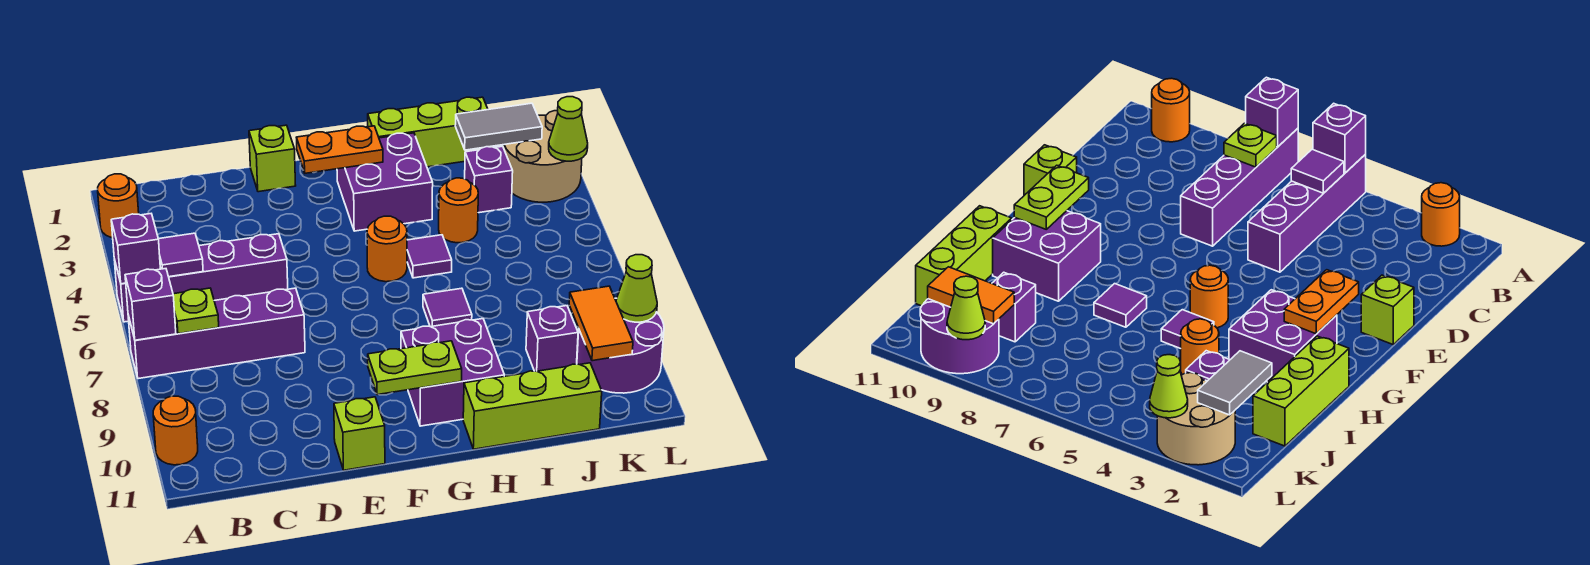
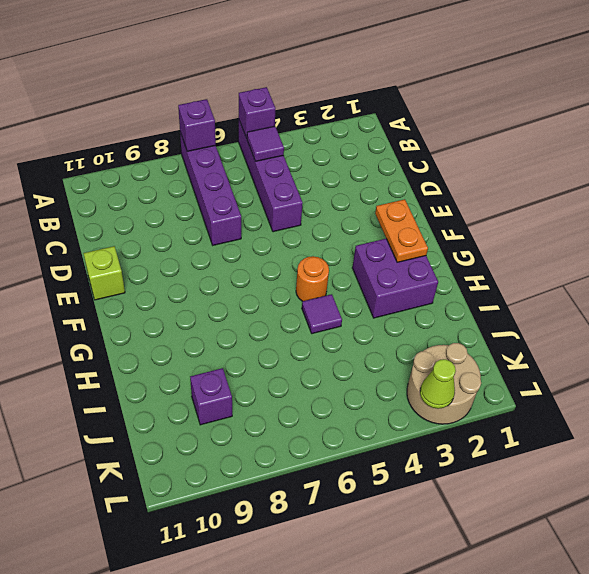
none -> orange 1x1 round brick [98,174,139,238]
none -> orange 1x1 round brick [153,396,198,465]
none -> lime 1x1 brick [249,125,296,192]

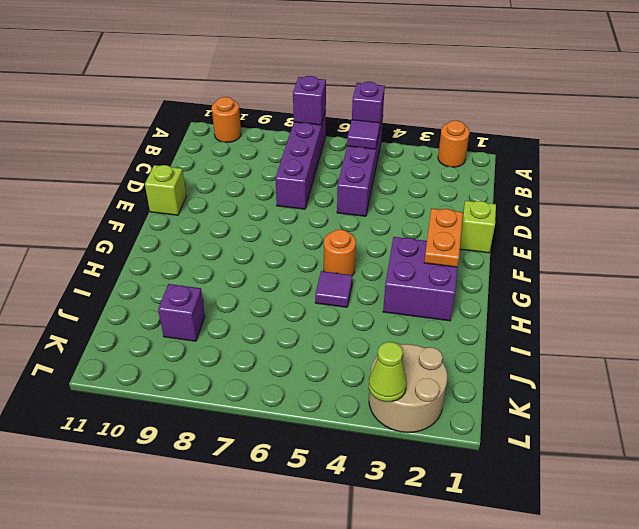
none -> purple 2x2 brick [401,319,504,426]
none -> lime 1x3 brick [368,97,492,167]
none -> purple 1x1 tile [423,288,472,327]

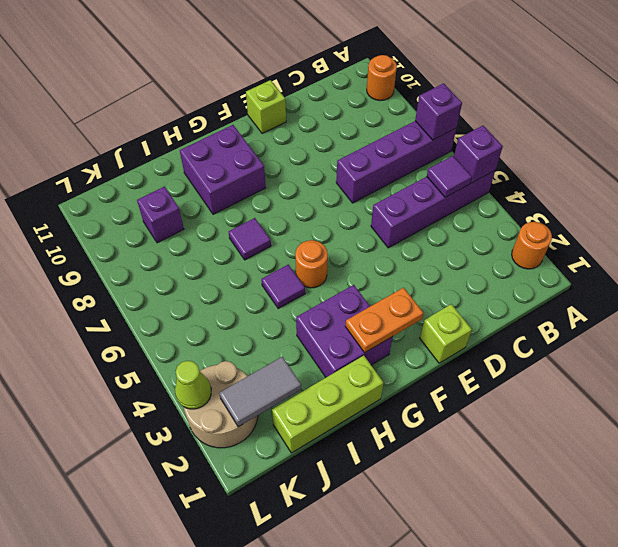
none -> lime 1x3 brick [463,363,602,449]
none -> orange 1x1 round brick [439,178,478,243]
none -> purple 1x1 brick [465,146,513,213]

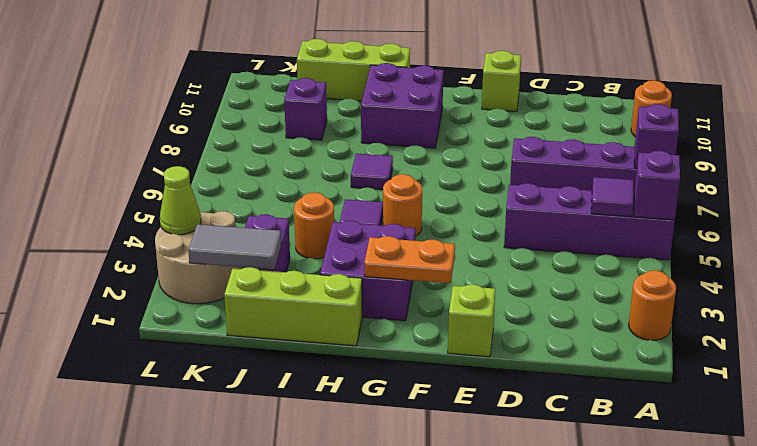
none -> purple 2x2 round brick [577,298,664,393]
none -> lime 1x1 plate [173,288,219,334]
none -> lime 1x2 plate [368,341,462,395]

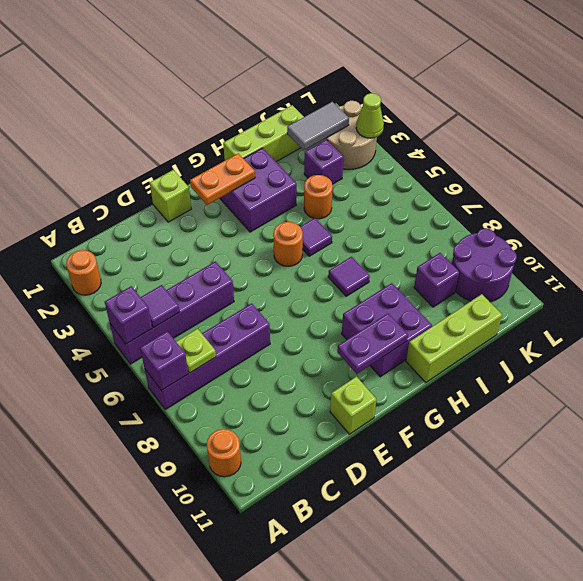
purple 1x2 plate [337,314,408,374] -> lime 1x2 plate [368,341,462,395]
none -> orange 1x2 tile [569,286,633,361]
none -> lime 1x1 cone [616,255,657,322]

